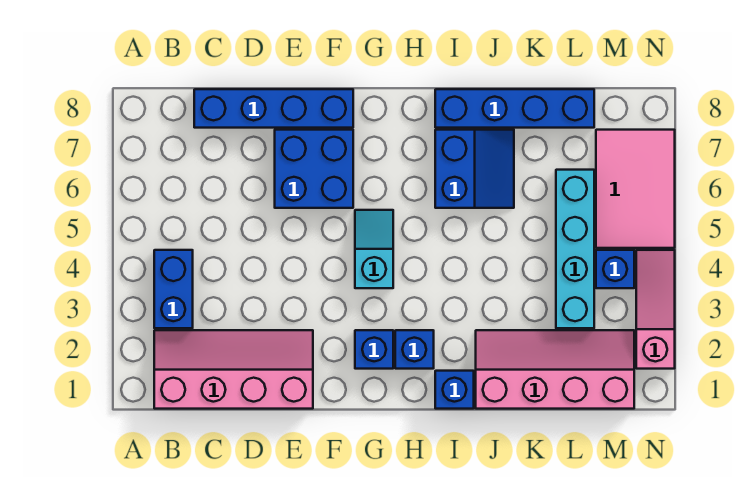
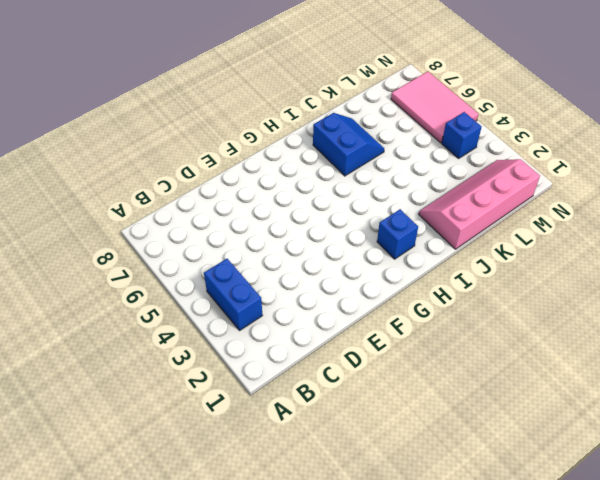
none -> pink 2x4 slope [154,330,313,409]
none -> blue 1x4 brick [194,89,353,128]
none -> blue 2x2 brick [275,130,353,208]

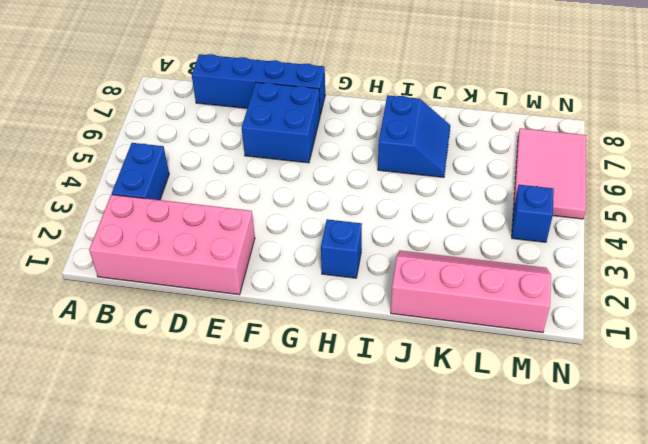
pink 2x4 brick [89,195,255,295] -> pink 2x4 slope [154,330,313,409]
none -> blue 1x1 brick [355,330,393,369]
none -> cyan 1x2 slope [355,210,393,288]
none -> blue 1x1 brick [435,371,474,409]

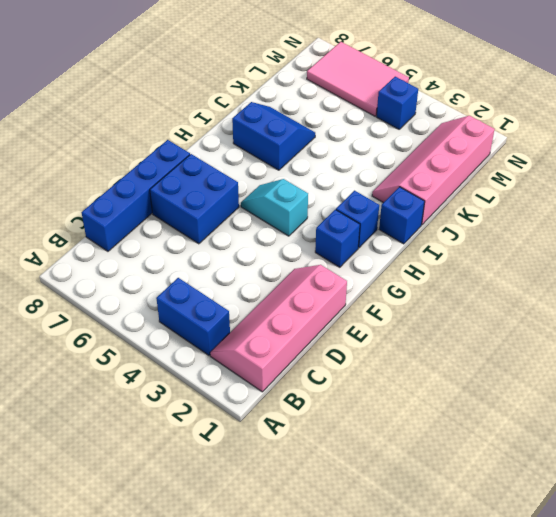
none -> blue 1x4 brick [435,89,594,128]
none -> cyan 1x4 brick [556,170,594,328]
none -> pink 1x3 slope [636,250,675,369]

